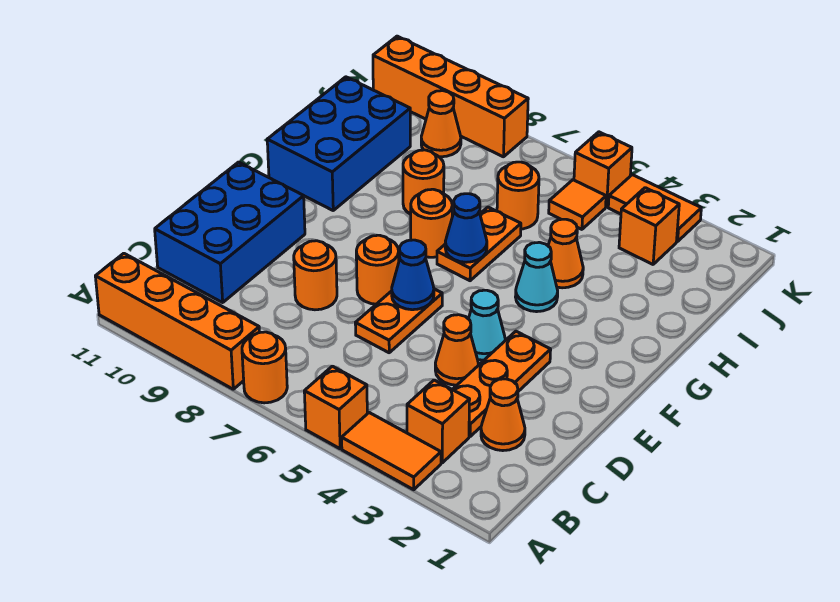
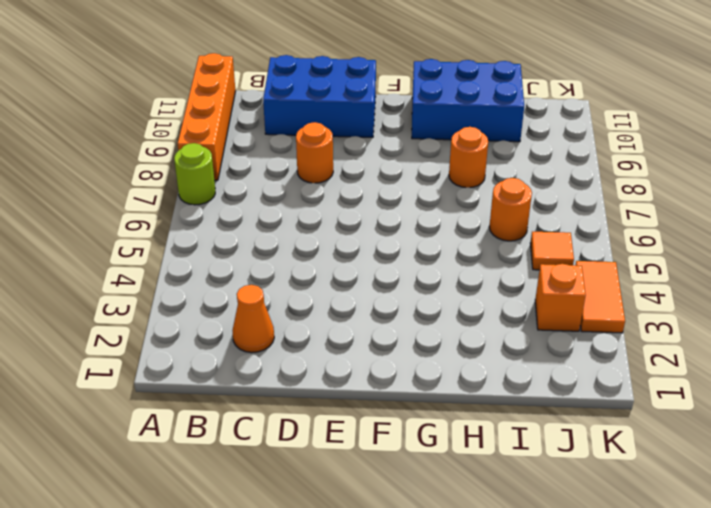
lime 1x1 round brick [174,143,215,205] -> orange 1x1 round brick [242,332,287,403]
none -> orange 1x2 tile [342,413,441,490]
none -> orange 1x1 brick [304,366,367,449]
none -> orange 1x1 brick [407,380,470,463]

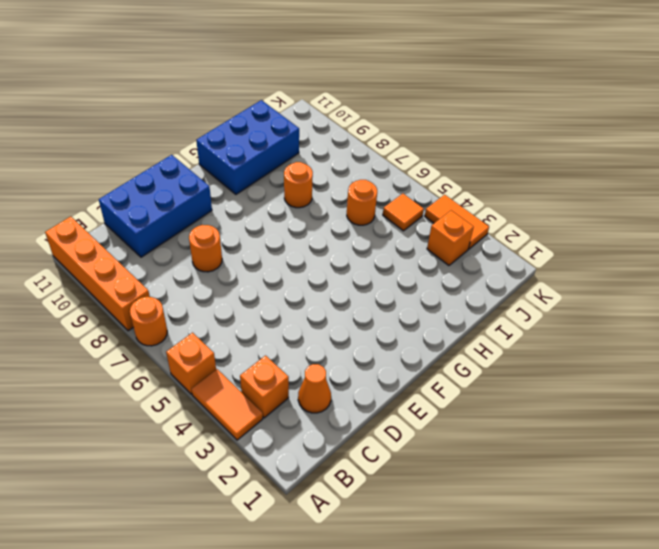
none -> orange 1x3 plate [452,331,551,436]
none -> orange 1x1 cone [435,315,478,385]
none -> orange 1x2 plate [355,289,442,353]

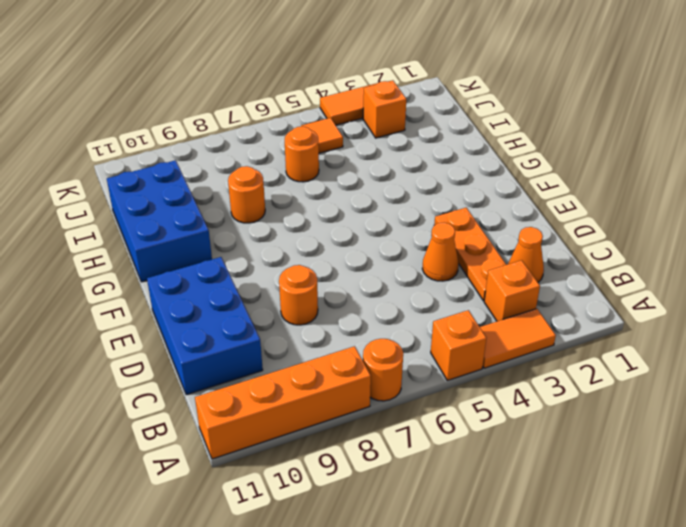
none -> orange 1x2 plate [355,289,442,353]
none -> cyan 1x1 cone [468,290,505,360]
none -> orange 1x1 round brick [356,235,399,304]

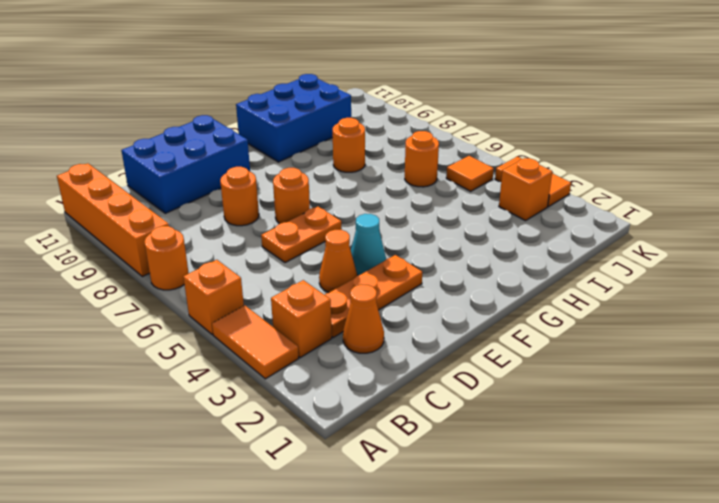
none -> cyan 1x1 cone [516,242,558,312]
none -> orange 1x2 plate [437,207,521,281]
none -> orange 1x1 round brick [411,189,452,257]

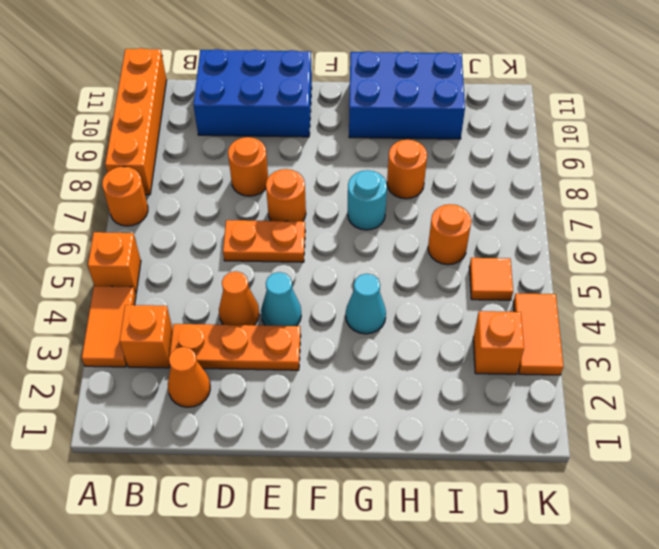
cyan 1x1 round brick [348,170,387,230] -> orange 1x1 round brick [411,189,452,257]
none -> orange 1x2 plate [437,207,521,281]
none -> orange 1x1 cone [548,219,583,288]
none -> orange 1x1 cone [421,91,461,157]

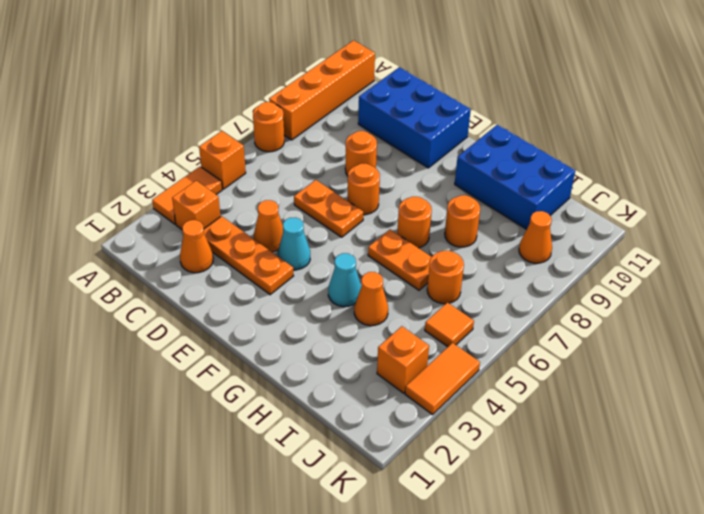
none -> orange 1x1 brick [574,132,632,207]
none -> orange 1x4 brick [373,36,528,157]
none -> blue 1x1 cone [392,240,434,310]

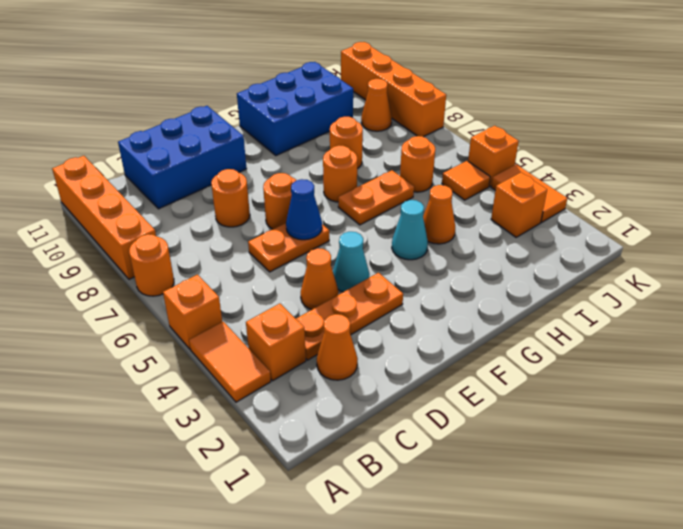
none -> blue 1x1 cone [445,194,487,262]

